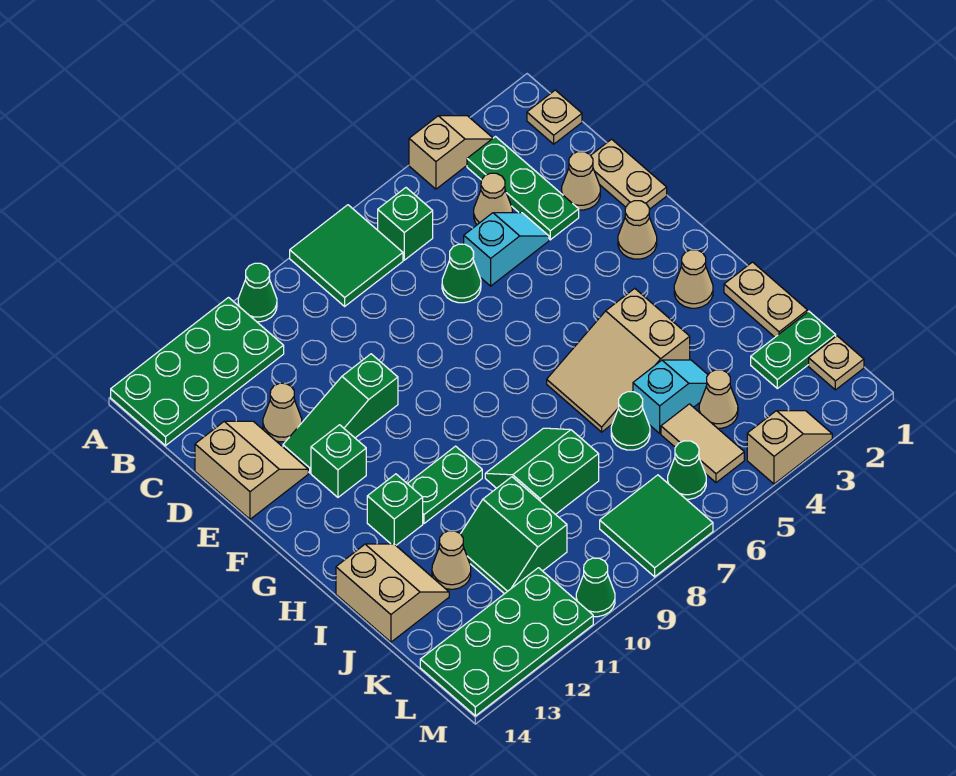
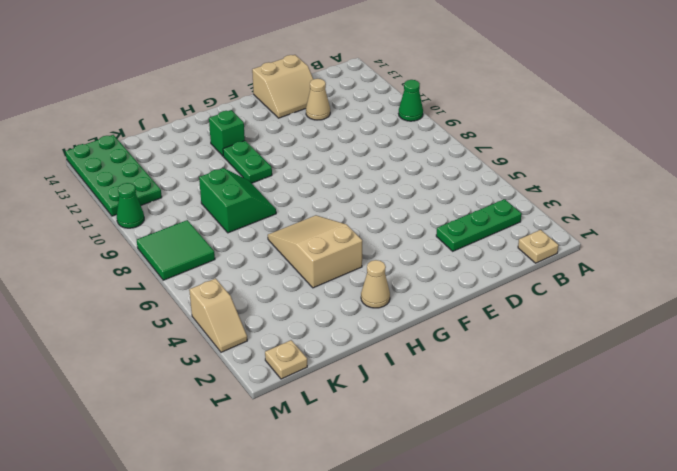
none -> tan 1x2 slope [409,116,493,189]
none -> green 2x2 tile [290,205,403,306]
none -> green 2x4 plate [111,298,284,446]
none -> green 1x1 brick [378,188,433,260]

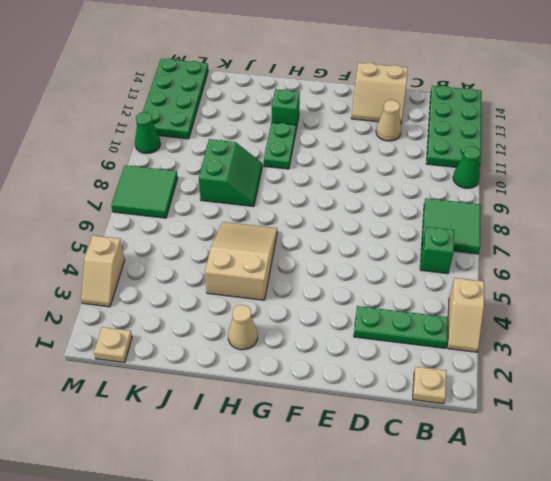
none -> tan 1x1 cone [474,173,512,225]
none -> tan 1x2 plate [591,139,667,209]
none -> tan 1x1 cone [562,152,600,210]
none -> cyan 1x2 slope [464,213,549,286]

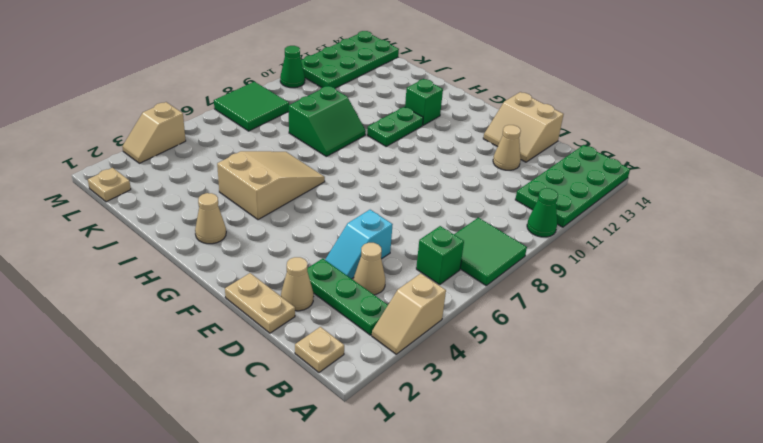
none -> green 1x1 cone [442,244,481,303]
none -> green 1x3 slope [283,354,398,473]
none -> tan 1x1 cone [618,201,657,259]
none -> green 1x1 brick [311,425,366,497]

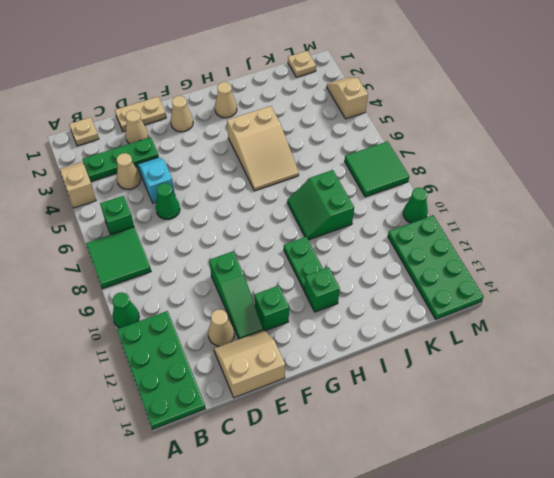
none -> tan 1x2 plate [724,262,808,337]
none -> tan 2x2 slope [336,544,449,642]
none -> cyan 1x2 slope [633,360,708,433]
none -> green 1x1 cone [611,392,650,450]

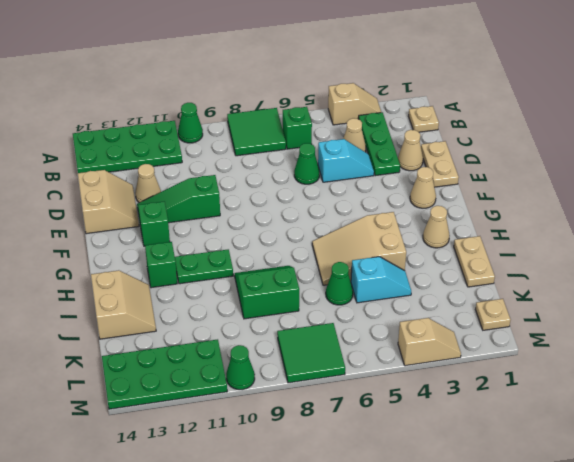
none -> green 2x2 slope [461,477,567,594]
none -> tan 1x1 cone [432,531,471,589]
none -> green 1x2 plate [751,311,836,388]
none -> tan 1x1 cone [699,370,738,428]

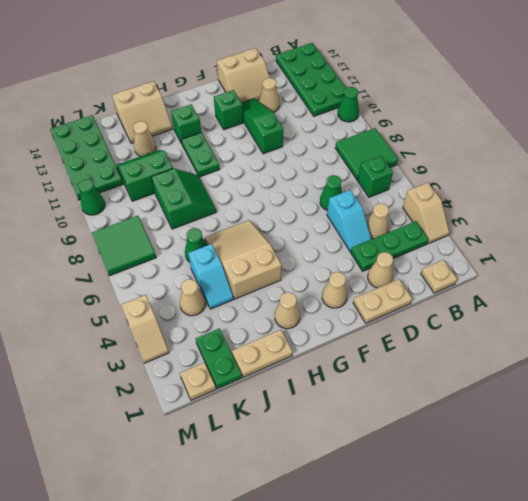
none -> tan 1x2 tile [661,404,744,483]
none -> green 1x1 cone [668,441,706,499]

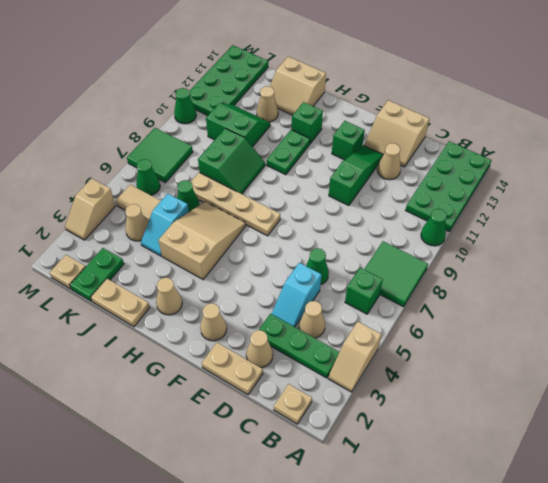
tan 1x4 plate [191,172,280,236] -> none

